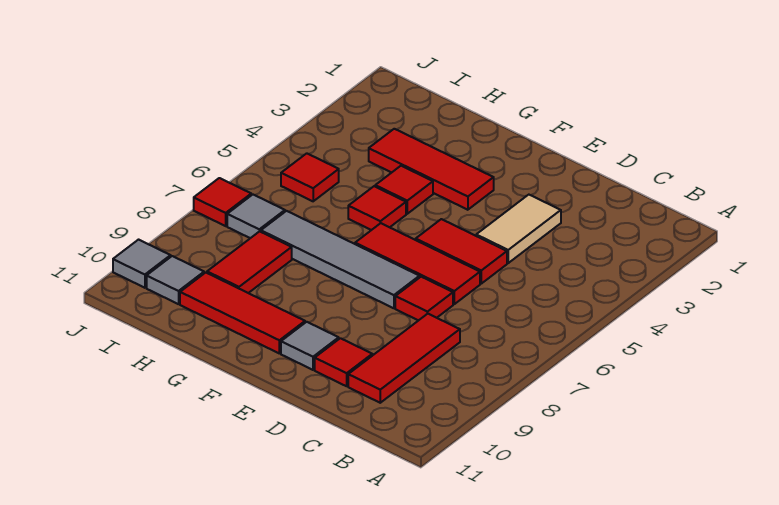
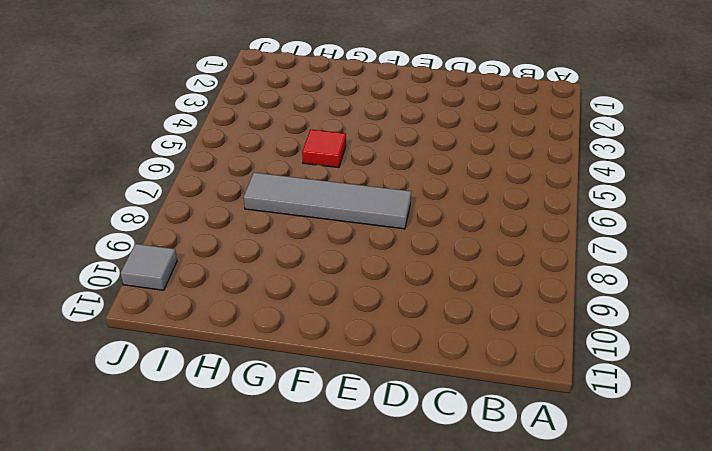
none -> red 1x3 tile [348,314,460,403]
none -> tan 1x2 tile [476,195,561,263]
none -> red 1x2 tile [416,219,507,284]

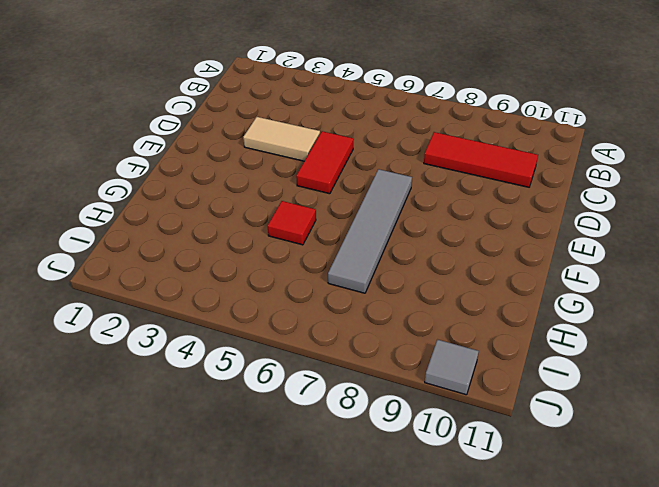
none -> red 1x3 tile [355,223,480,304]
none -> red 1x1 tile [395,277,453,321]
none -> red 1x1 tile [315,338,372,386]

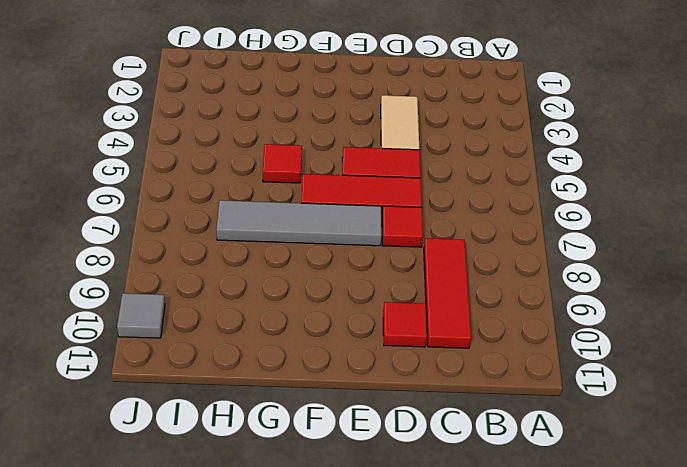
none -> grey 1x1 tile [281,322,339,370]
none -> red 1x3 tile [369,129,494,210]
none -> red 1x3 tile [180,273,305,353]

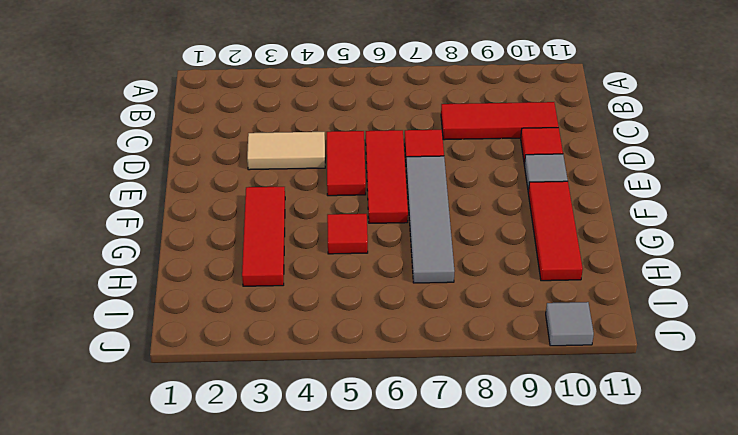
none -> red 1x1 tile [375,166,433,214]
none -> red 1x2 tile [207,231,292,293]
none -> red 1x1 tile [281,153,339,201]

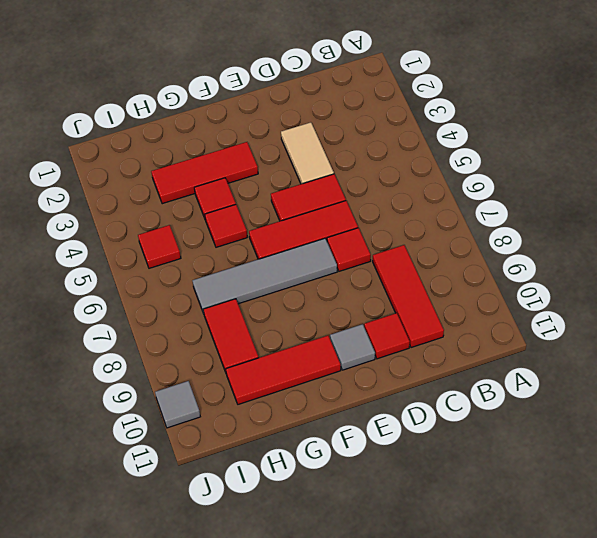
none -> grey 1x1 tile [227,195,285,238]
none -> grey 1x1 tile [147,256,204,304]
none -> red 1x1 tile [194,178,251,226]

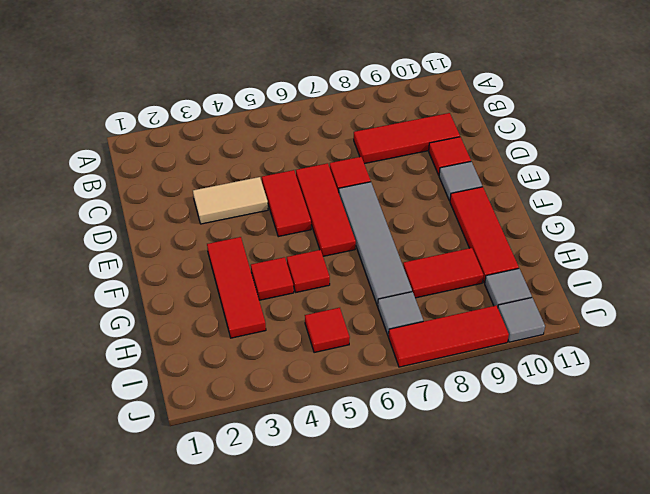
red 1x3 tile [388,305,509,367] -> red 1x1 tile [194,178,251,226]

